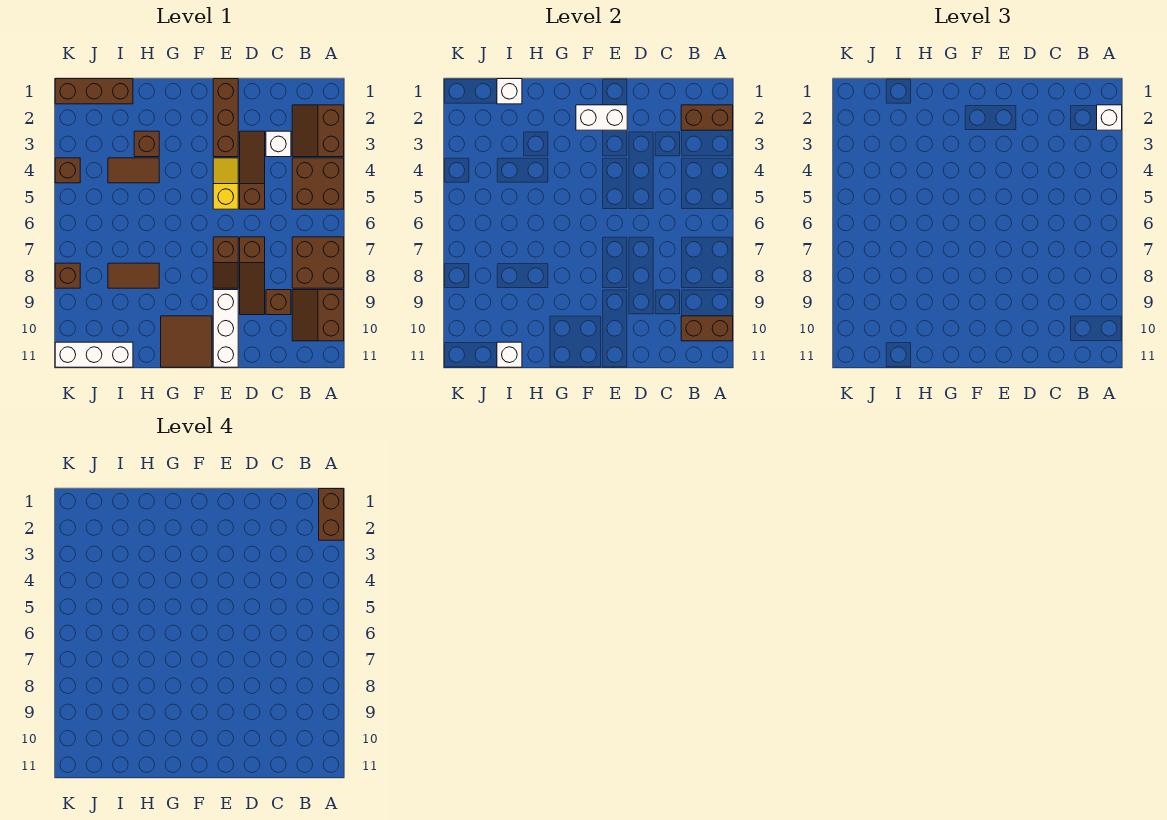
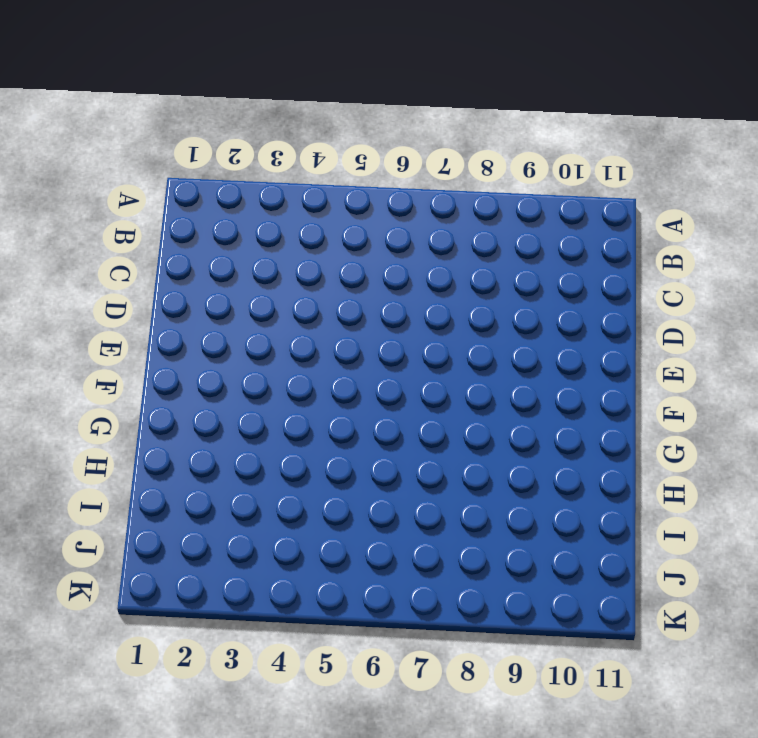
none -> brown 2x2 slope [292,105,344,157]
none -> brown 2x2 brick [292,158,344,209]
none -> brown 2x2 brick [292,237,344,288]

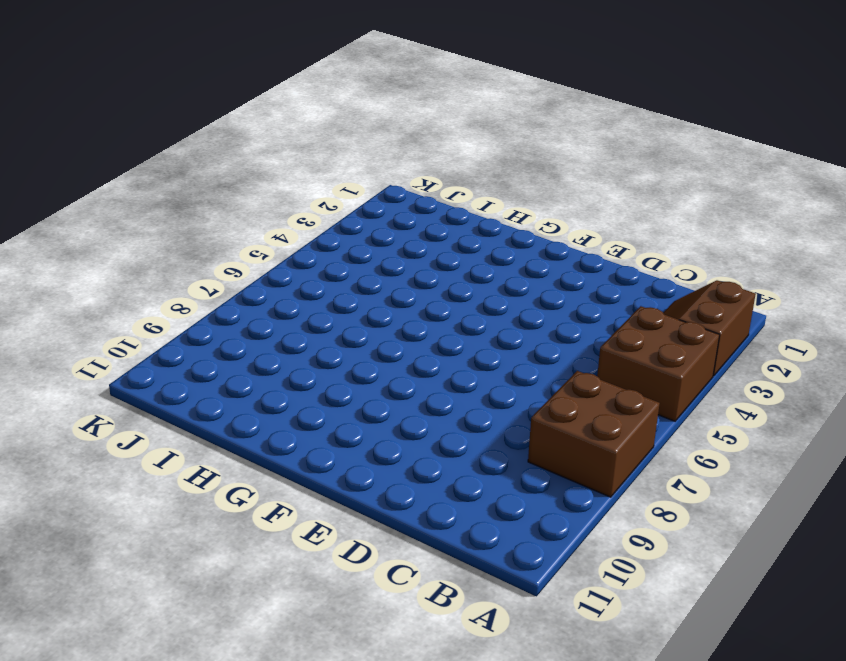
none -> brown 2x2 slope [292,290,344,341]
none -> white 1x1 brick [266,131,291,157]
none -> brown 1x1 brick [266,290,291,315]

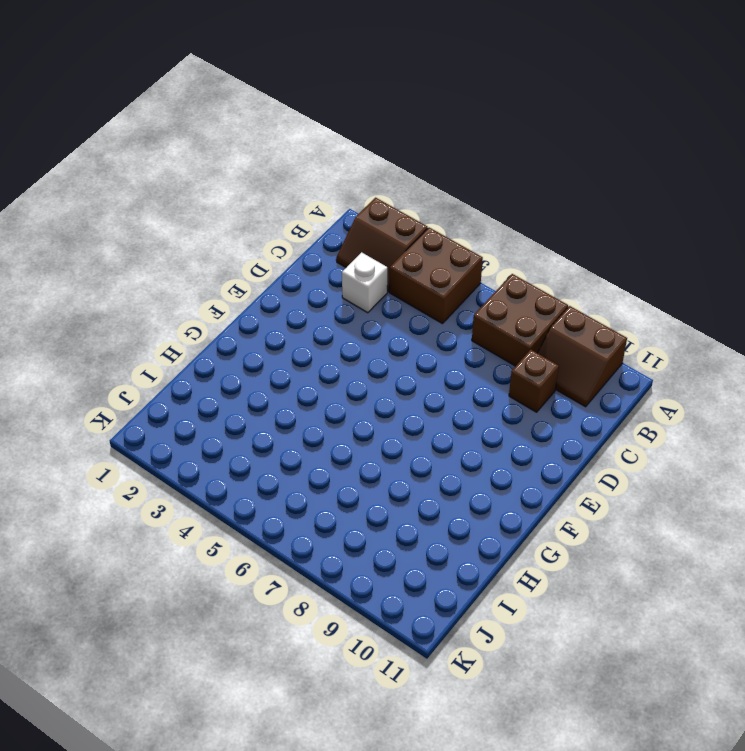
none -> brown 1x3 slope [240,131,265,209]
none -> brown 1x3 slope [240,237,265,315]
none -> brown 1x3 brick [213,79,238,157]

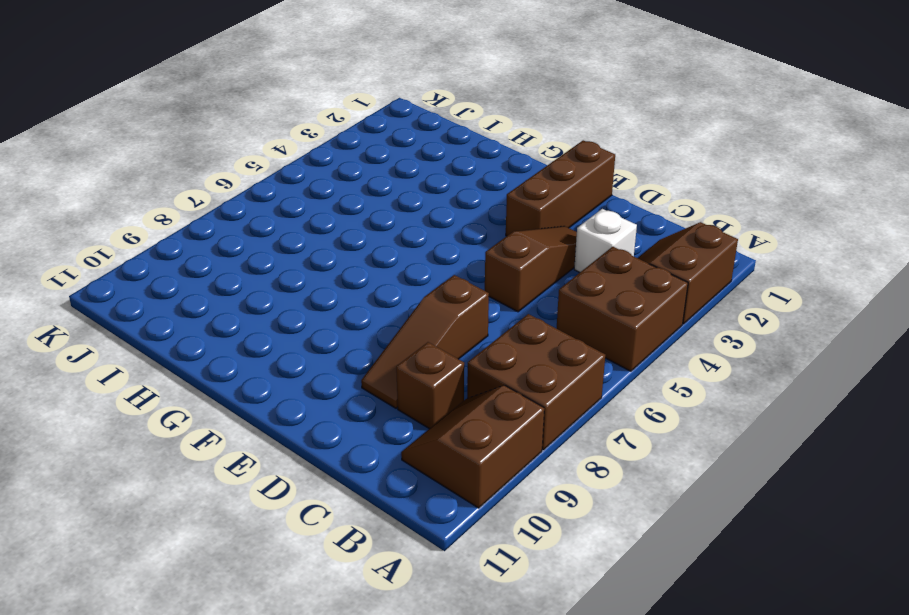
none -> yellow 1x2 slope [213,158,238,209]
none -> brown 1x2 slope [213,237,238,288]
none -> white 1x3 brick [213,290,238,367]

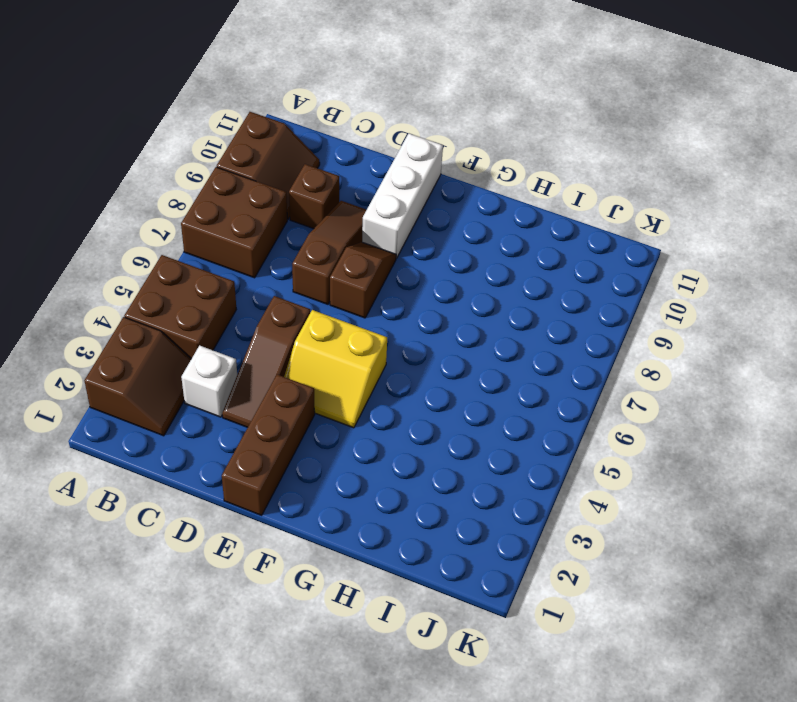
yellow 2x2 slope [284,310,387,428] -> yellow 1x2 slope [213,158,238,209]
none -> brown 2x2 tile [161,316,212,367]
none -> brown 1x1 brick [134,131,159,157]
none -> brown 1x2 tile [108,158,159,183]

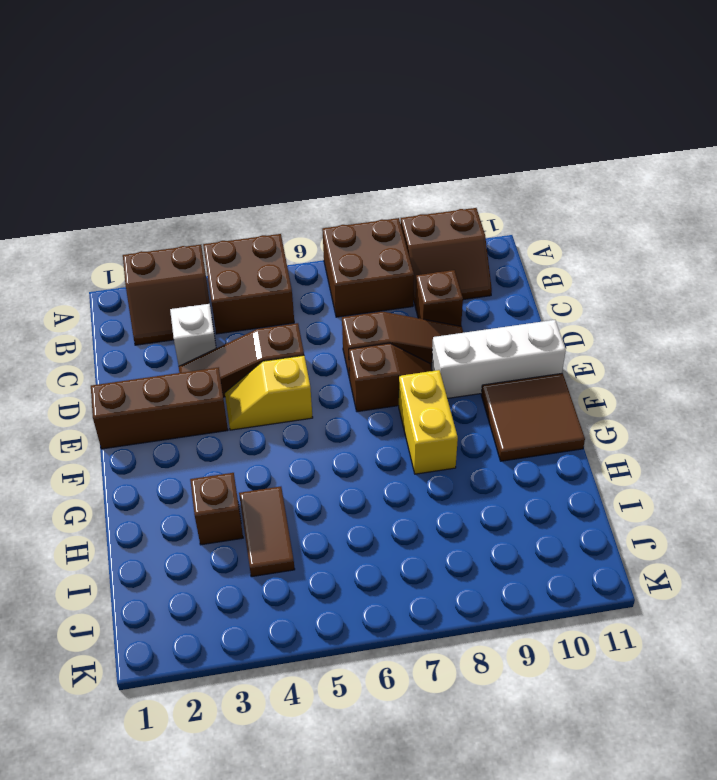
yellow 1x2 brick [399,370,458,474] -> none
none -> brown 1x2 tile [108,263,159,288]
none -> brown 1x3 brick [55,79,133,104]
none -> white 1x3 brick [55,342,133,367]

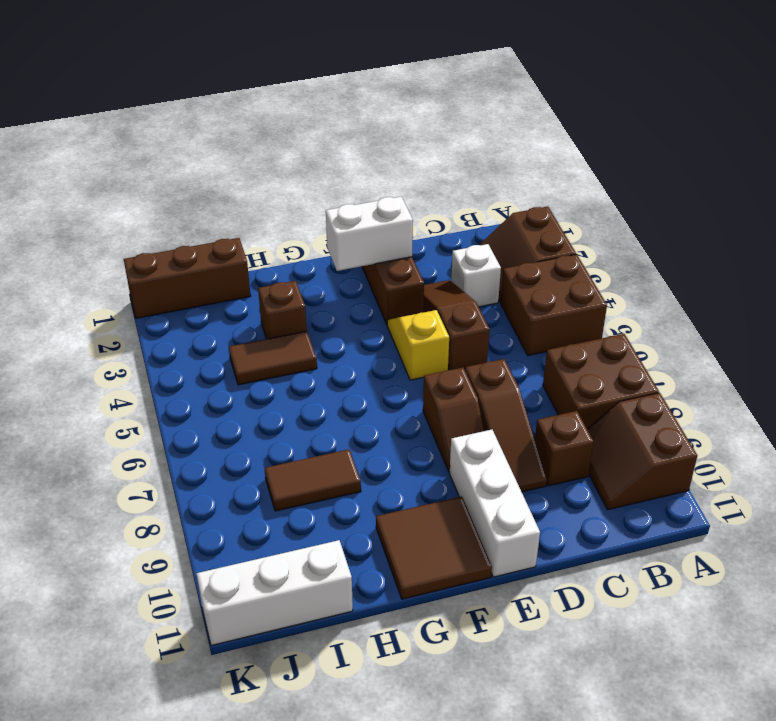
none -> brown 1x1 brick [55,158,80,183]
none -> brown 1x1 brick [55,263,80,288]
none -> brown 1x2 brick [681,105,733,130]

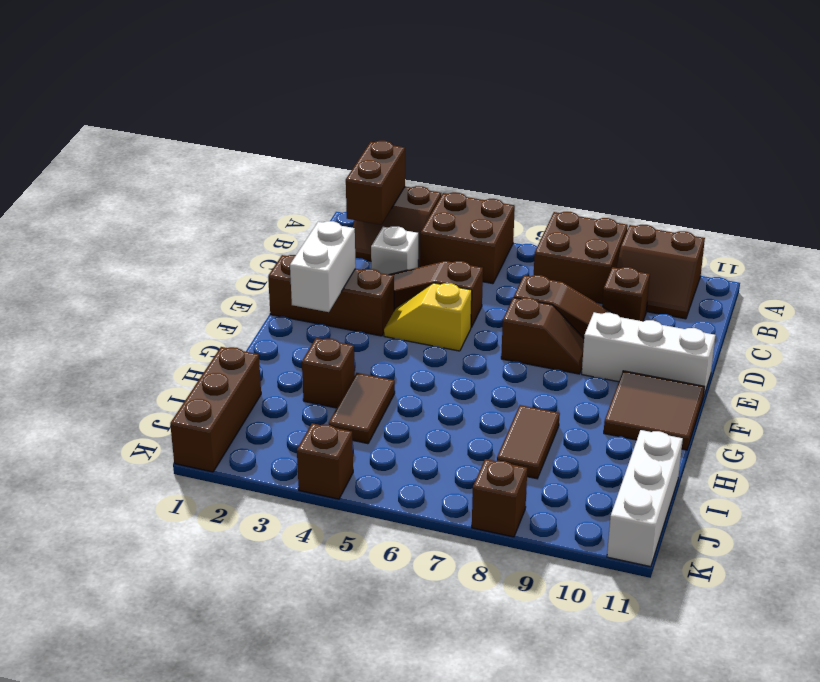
none -> brown 1x2 brick [681,316,733,341]
none -> white 1x1 brick [497,79,522,104]
none -> white 1x1 brick [497,342,522,367]

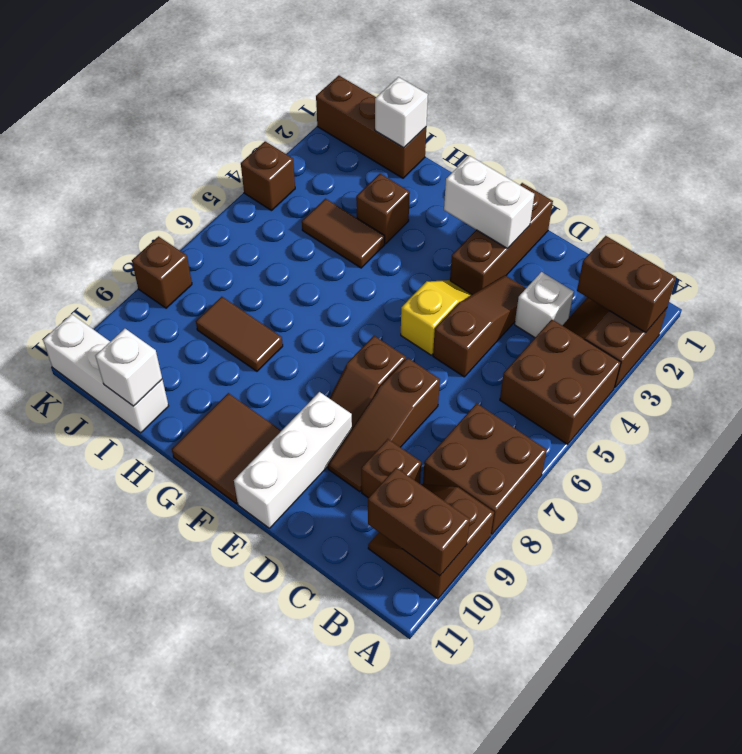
none -> white 1x1 brick [1097,105,1122,130]
none -> brown 1x2 brick [319,489,344,540]

